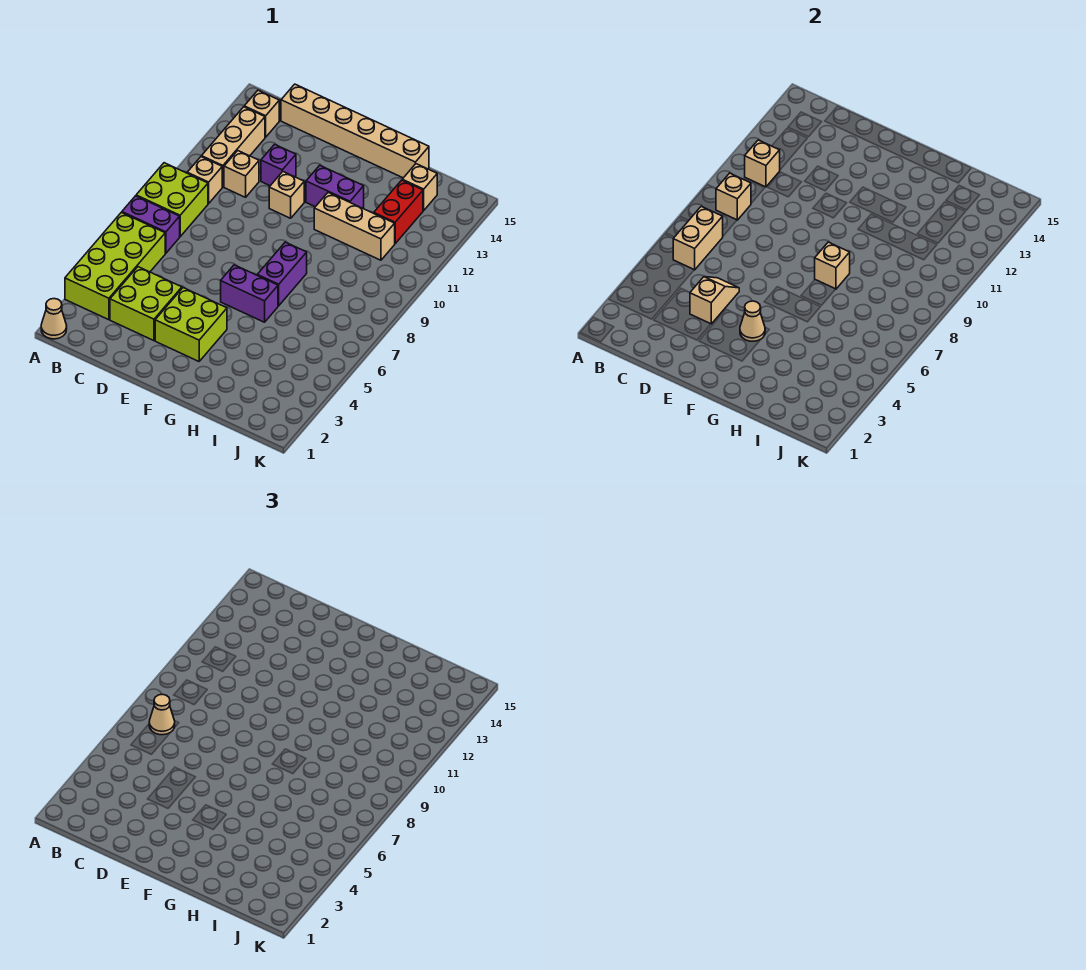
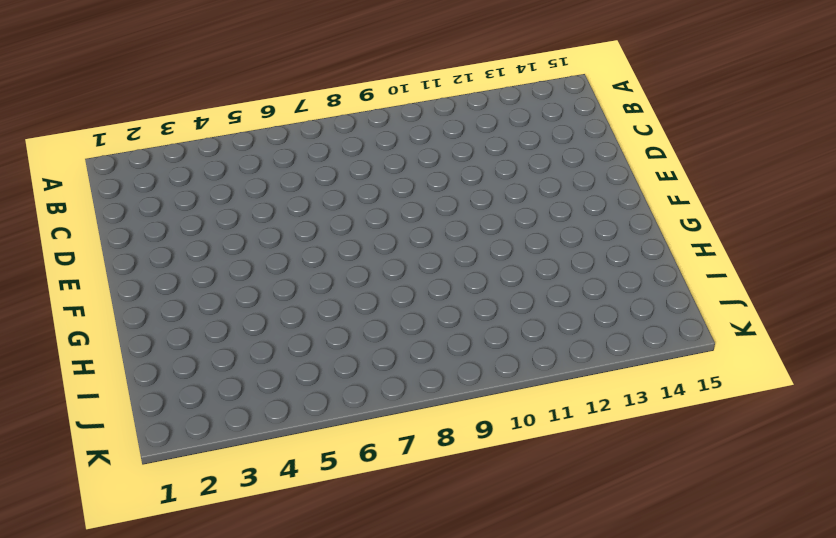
none -> tan 1x1 cone [41,299,67,339]
none -> lime 2x4 brick [65,212,165,320]
none -> purple 1x2 brick [122,196,180,253]

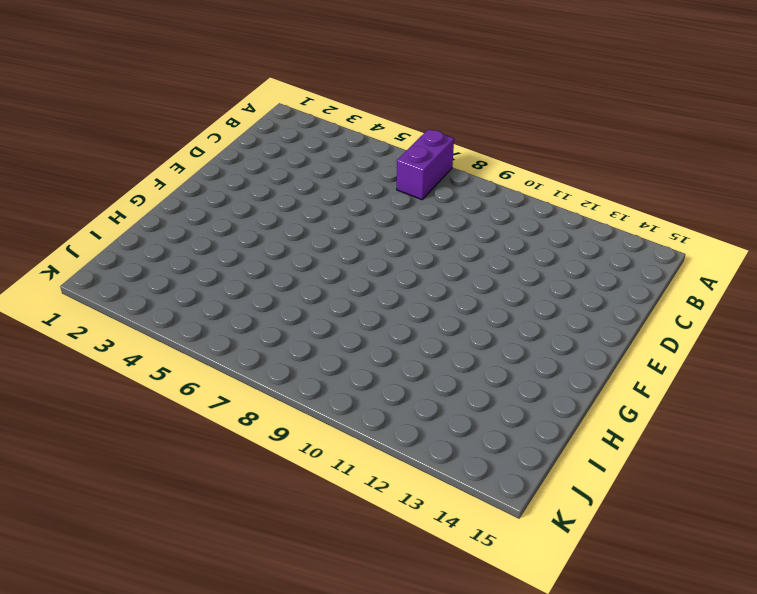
none -> tan 1x1 cone [41,299,67,339]
none -> lime 2x4 brick [65,212,165,320]
none -> lime 2x2 brick [136,163,208,237]

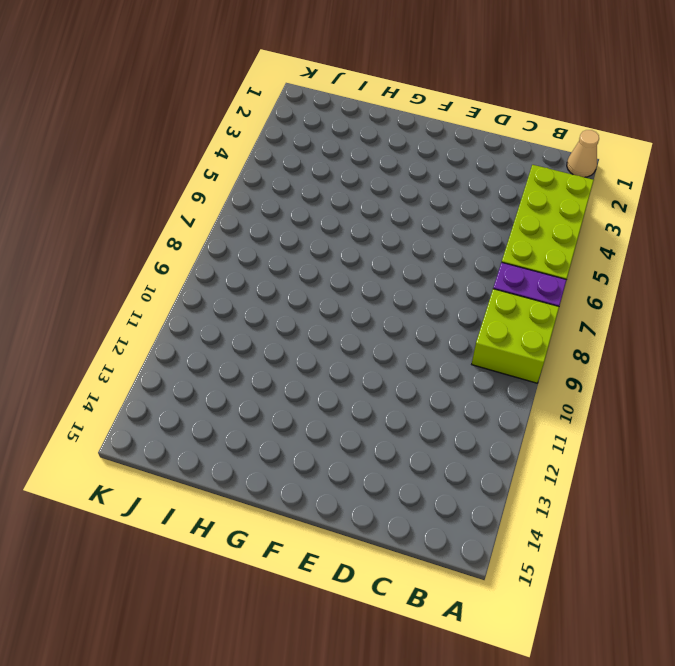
none -> tan 1x1 brick [187,157,222,203]
none -> tan 1x3 brick [202,107,265,187]
none -> tan 1x1 brick [244,90,279,137]

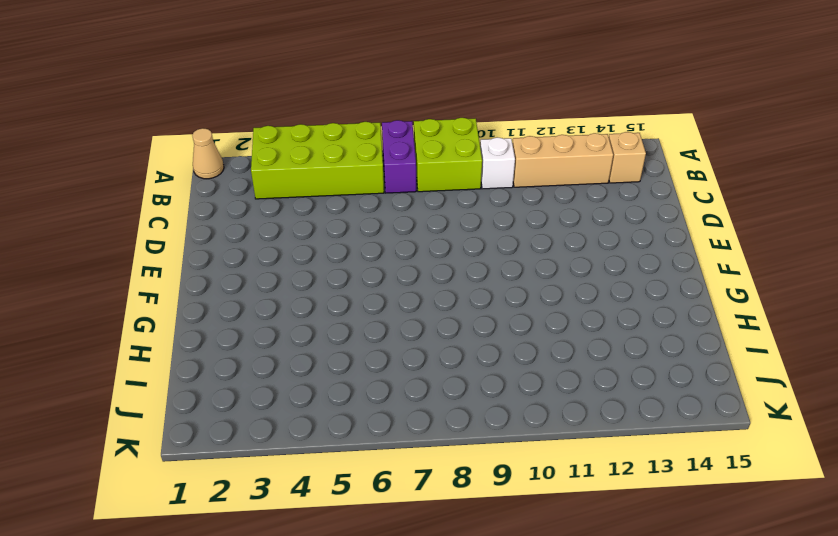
white 1x1 brick [480,137,515,189] -> tan 1x1 brick [187,157,222,203]
none -> lime 2x2 brick [110,267,182,341]
none -> tan 1x1 brick [224,151,259,197]
none -> tan 1x6 brick [281,84,429,178]

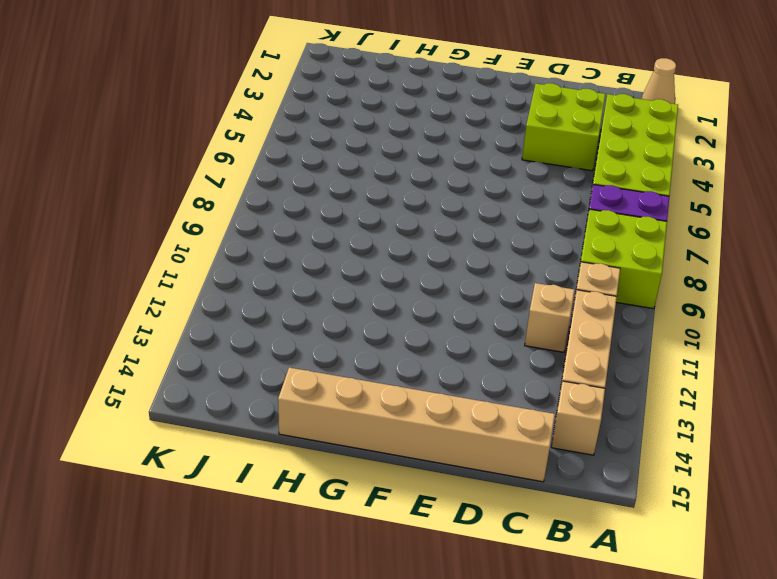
none -> purple 1x1 brick [261,144,296,186]
none -> lime 2x2 brick [155,288,227,361]
none -> tan 1x1 brick [269,172,304,218]

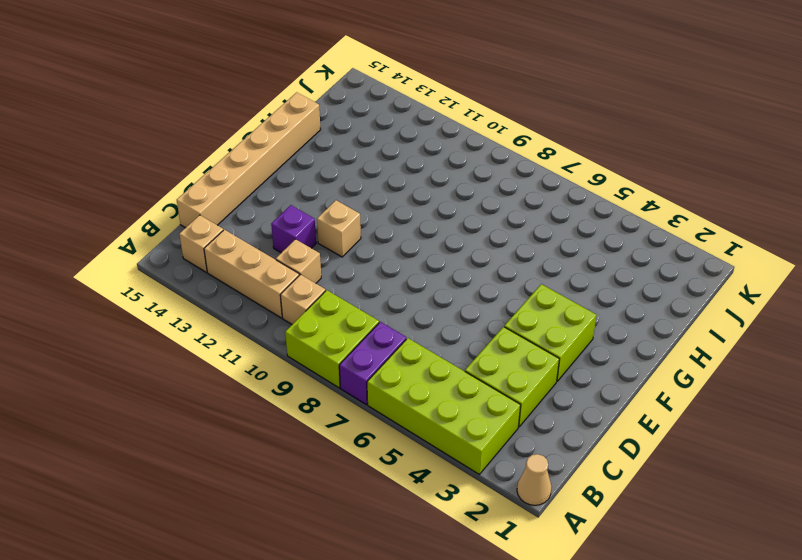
none -> purple 1x2 brick [221,265,278,322]
none -> purple 1x2 brick [306,165,364,208]
none -> purple 1x2 brick [257,242,307,306]

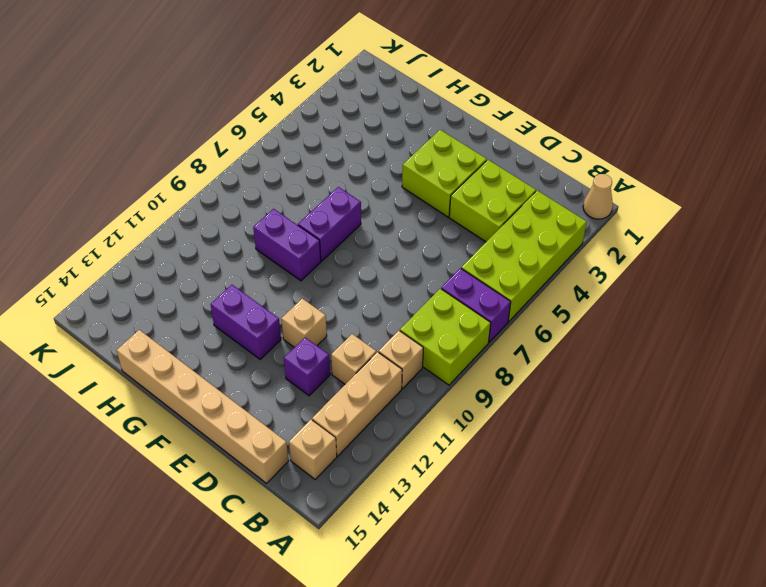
purple 1x2 brick [253,209,321,281] -> purple 1x2 brick moved to [221,265,278,322]
none -> tan 1x3 brick [314,193,395,260]
none -> red 1x2 brick [374,180,423,244]
none -> tan 1x1 brick [402,164,437,210]

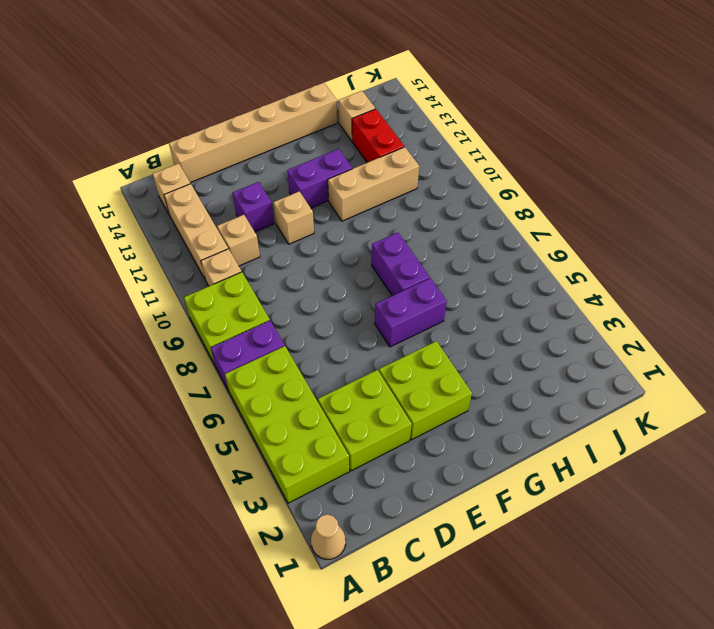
none -> tan 1x2 brick [673,206,723,270]
none -> tan 1x1 brick [716,173,751,220]
none -> tan 1x1 brick [745,140,780,187]

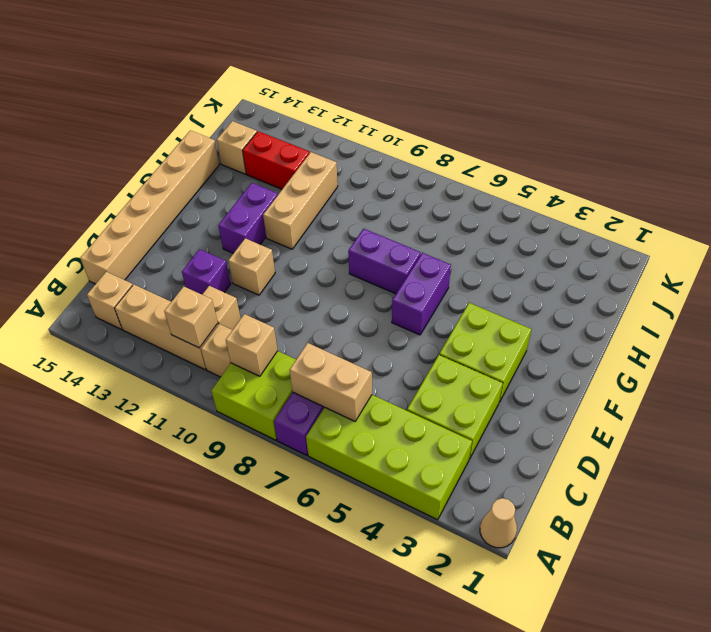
none -> tan 1x2 slope [690,277,739,324]
none -> tan 1x1 cone [740,301,765,341]
none -> tan 1x1 brick [815,242,850,289]

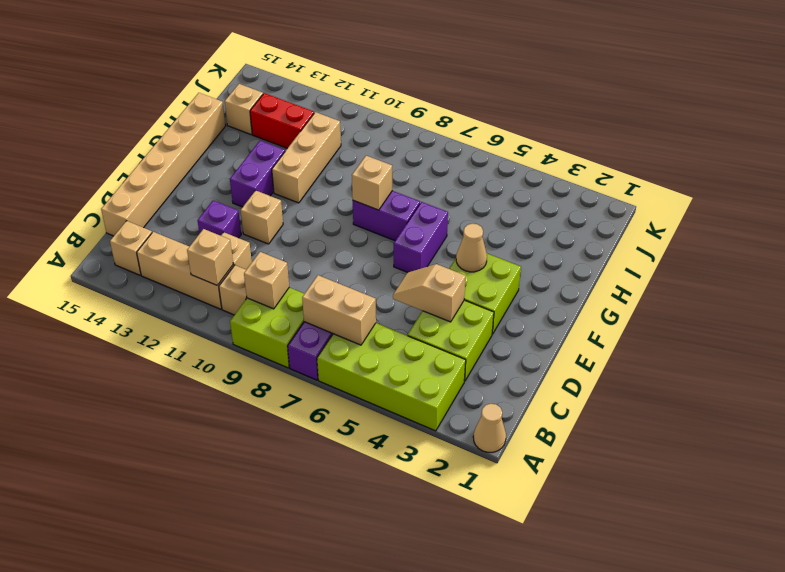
none -> tan 1x1 cone [149,694,175,735]

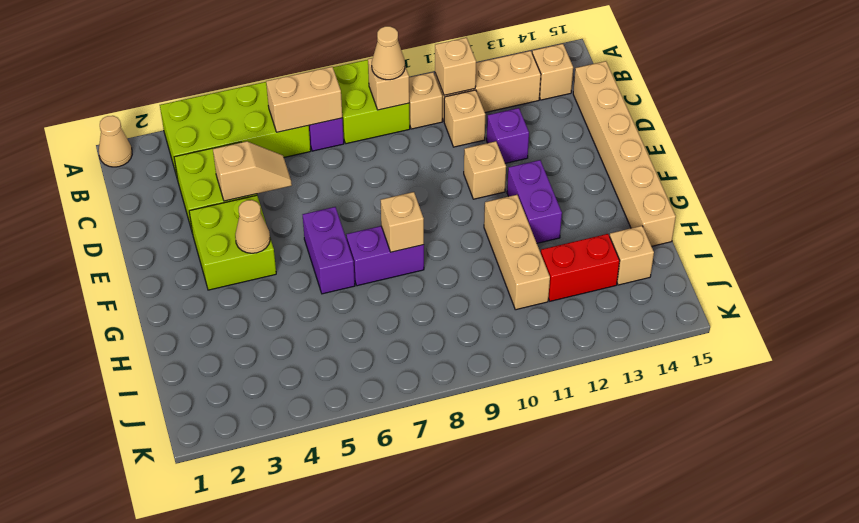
tan 1x1 cone [372,26,405,80] -> tan 1x1 cone moved to [149,694,175,735]

